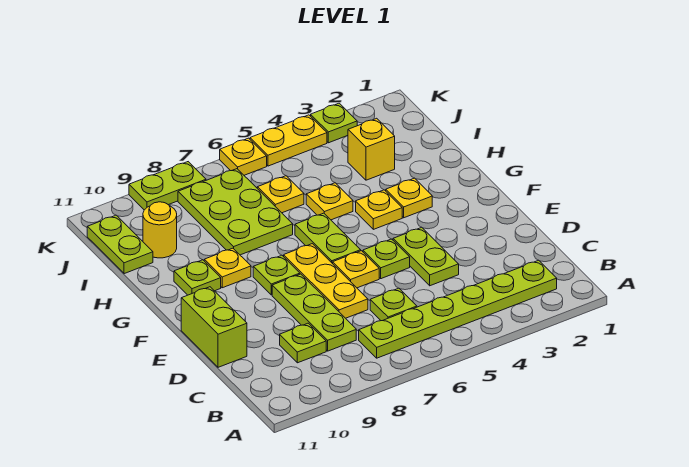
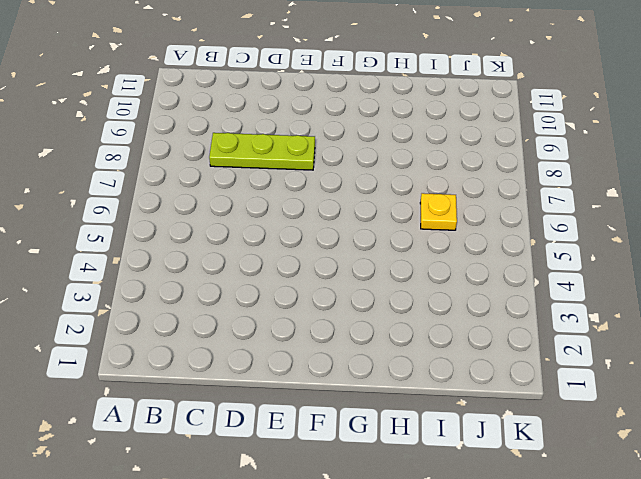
none -> lime 1x6 plate [359,260,557,358]
none -> lime 1x1 plate [370,288,417,321]
none -> lime 1x1 plate [280,323,326,363]

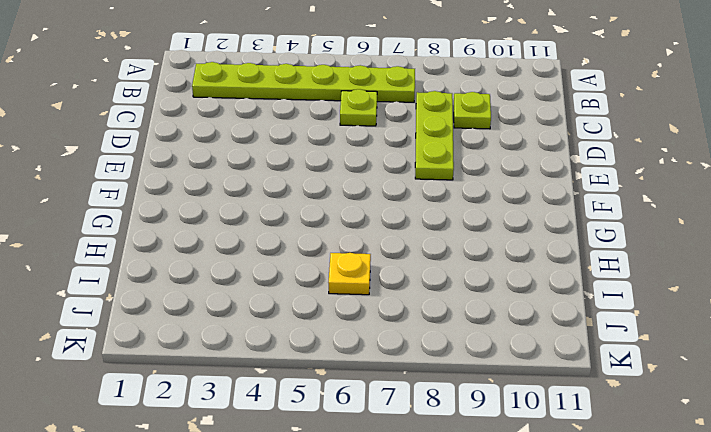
none -> lime 1x2 plate [393,227,459,286]
none -> yellow 1x3 plate [284,244,368,318]
none -> lime 1x2 brick [181,287,247,367]

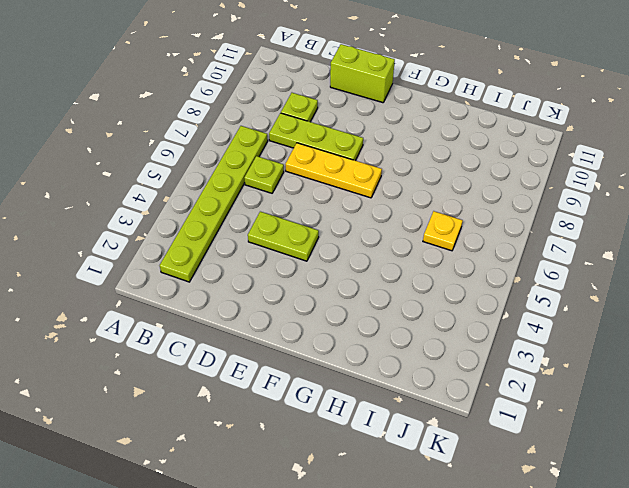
none -> lime 1x1 plate [363,239,410,279]
none -> yellow 1x1 plate [333,251,379,288]
none -> lime 1x2 plate [295,213,361,264]

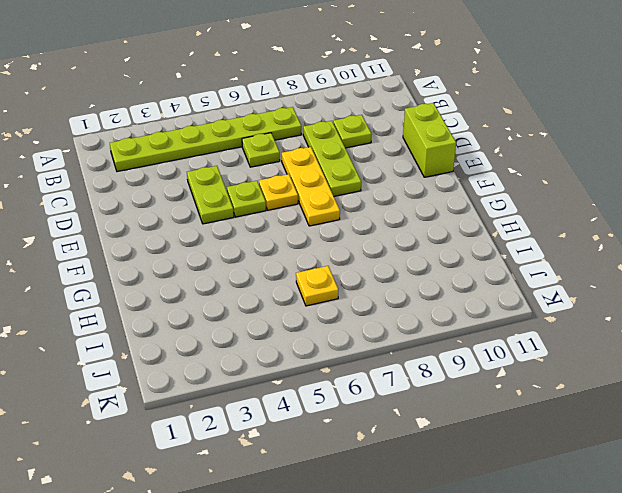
none -> lime 1x2 plate [295,213,361,264]
none -> lime 1x1 plate [253,255,300,295]
none -> yellow 1x1 plate [386,178,432,218]

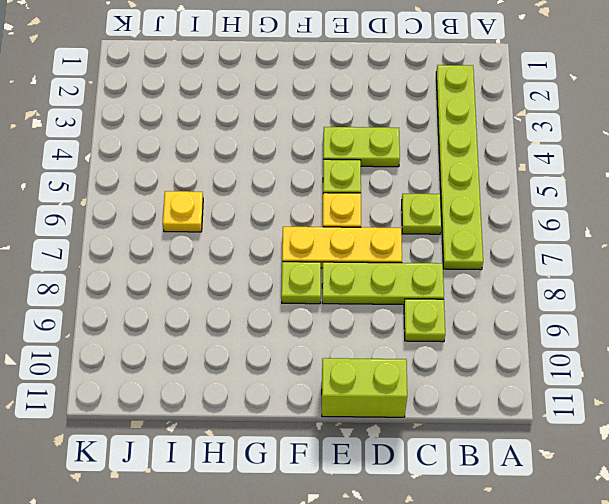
none -> lime 1x2 plate [295,213,361,264]
none -> yellow 1x1 plate [386,178,432,218]
none -> yellow 1x1 plate [356,190,402,229]

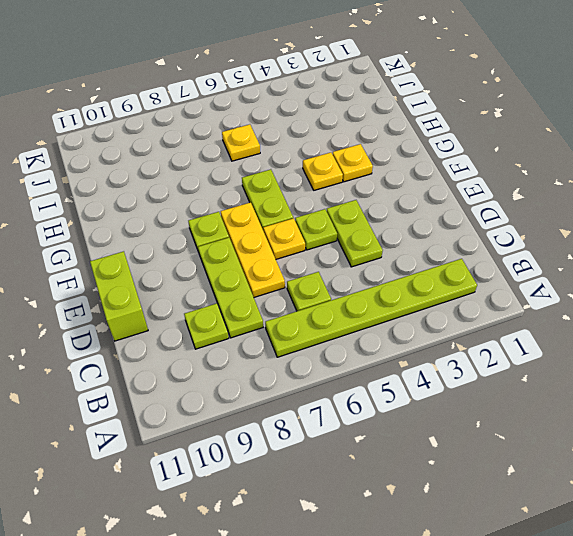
none -> yellow 1x1 plate [204,248,251,288]
none -> lime 1x1 plate [174,260,221,295]
none -> yellow 1x1 plate [306,183,353,220]

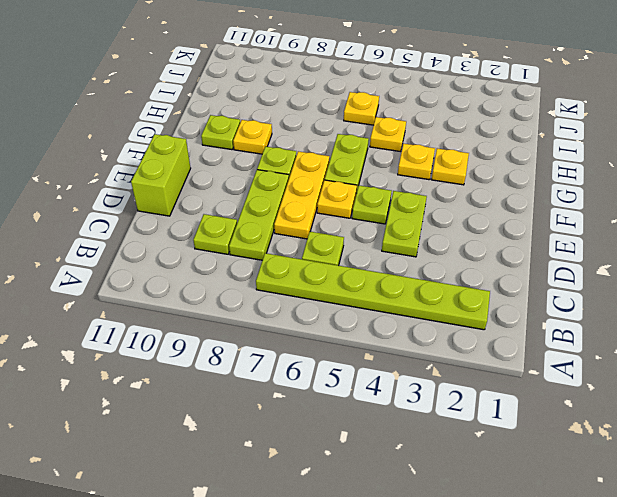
none -> lime 2x3 plate [178,169,293,255]
none -> yellow 1x1 brick [348,118,395,180]
none -> yellow 1x1 round brick [143,202,177,258]

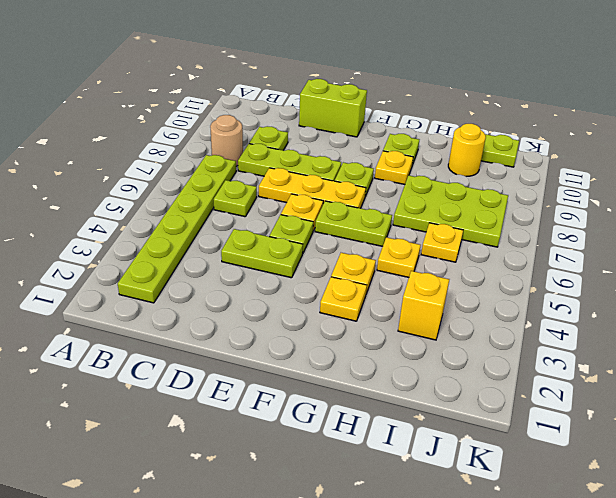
tan 1x1 round brick [210,115,243,166] -> none
none -> lime 1x1 plate [311,103,357,143]
none -> yellow 1x2 plate [250,115,327,166]
none -> yellow 1x1 plate [220,138,267,175]

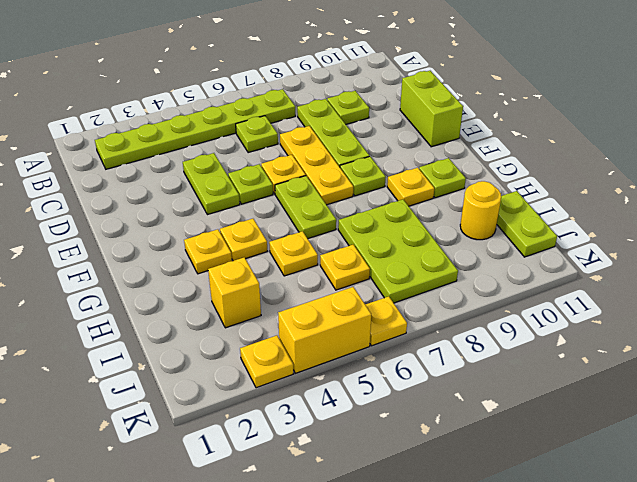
yellow 1x1 plate [240,335,293,388] -> lime 1x1 plate [311,103,357,143]
yellow 1x2 brick [278,287,371,373] -> yellow 1x2 plate [250,115,327,166]
none -> lime 1x2 plate [129,162,206,210]

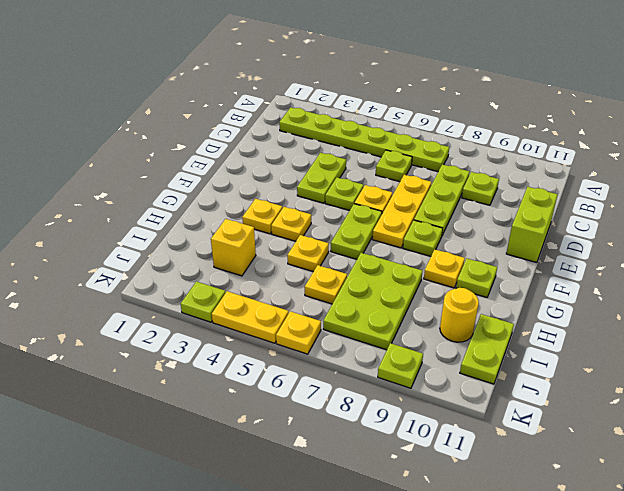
lime 1x1 plate [378,343,423,388] -> lime 1x2 plate [129,162,206,210]

